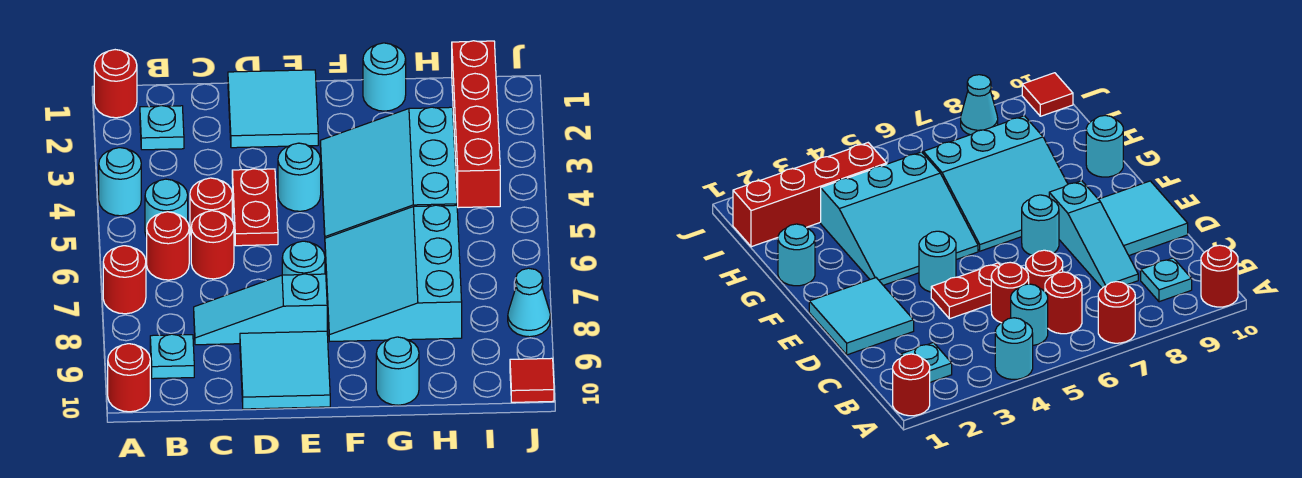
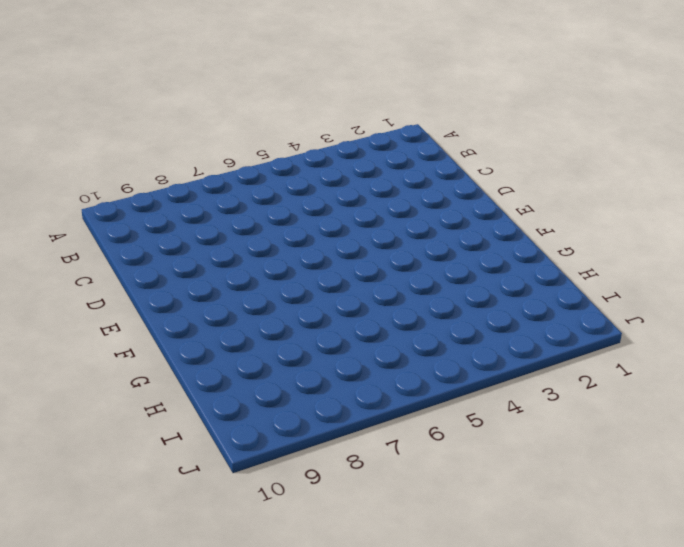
none -> red 1x1 round brick [94,50,137,118]
none -> cyan 1x1 round brick [99,148,141,216]
none -> red 1x1 round brick [103,246,146,314]

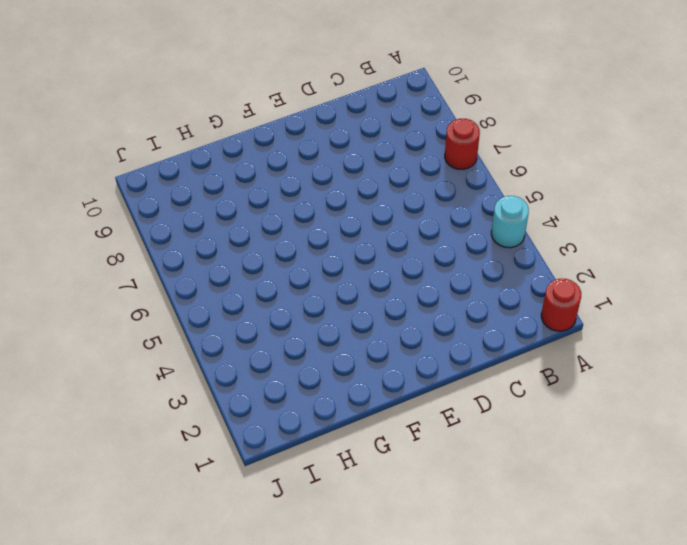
none -> red 1x1 round brick [108,344,150,412]
none -> cyan 1x1 plate [140,106,184,150]
none -> cyan 1x1 round brick [145,179,188,237]

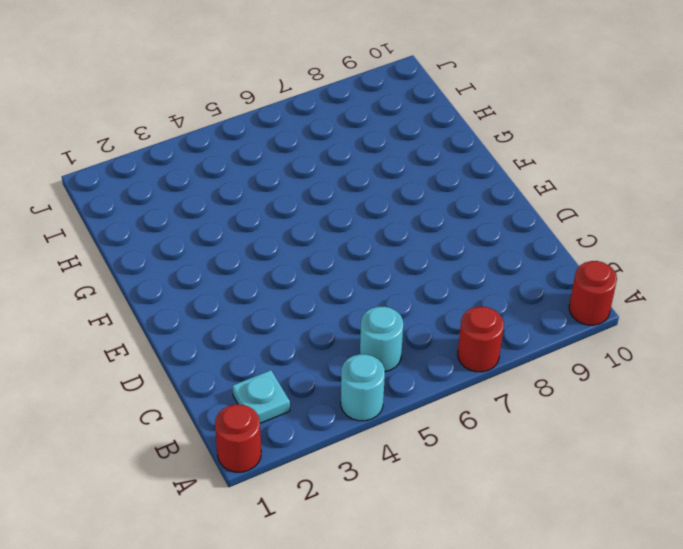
none -> red 1x1 round brick [147,212,189,280]
none -> cyan 1x1 plate [150,334,194,379]
none -> red 1x1 round brick [190,178,232,234]

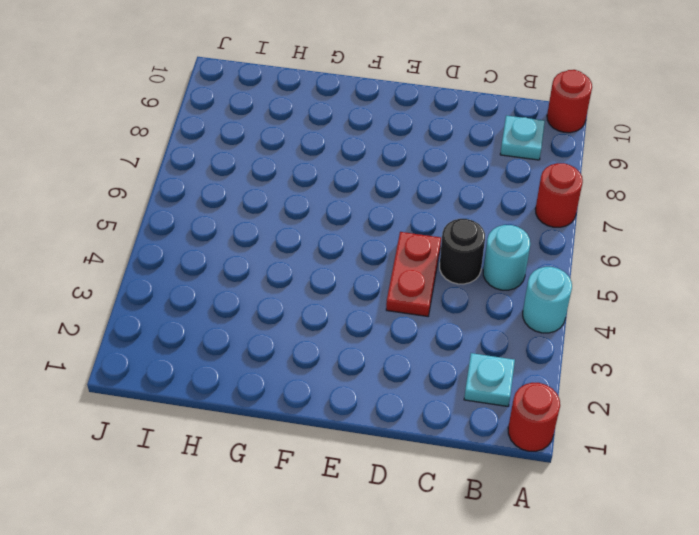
black 1x1 round brick [440,219,485,284] -> red 1x1 round brick [190,178,232,234]
none -> red 1x1 round brick [147,212,189,280]
none -> red 1x1 round brick [191,211,234,279]
none -> cyan 1x3 slope [194,274,327,345]

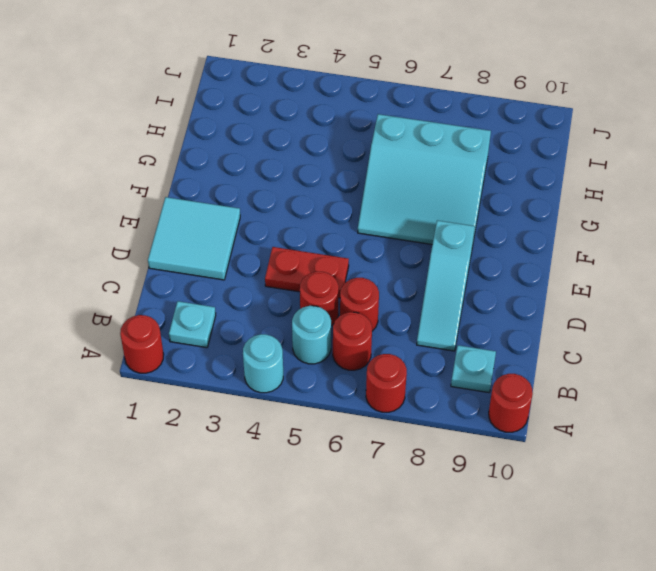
none -> cyan 2x2 tile [240,331,330,409]
none -> cyan 1x1 round brick [278,143,321,211]
none -> cyan 1x1 round brick [282,241,325,275]

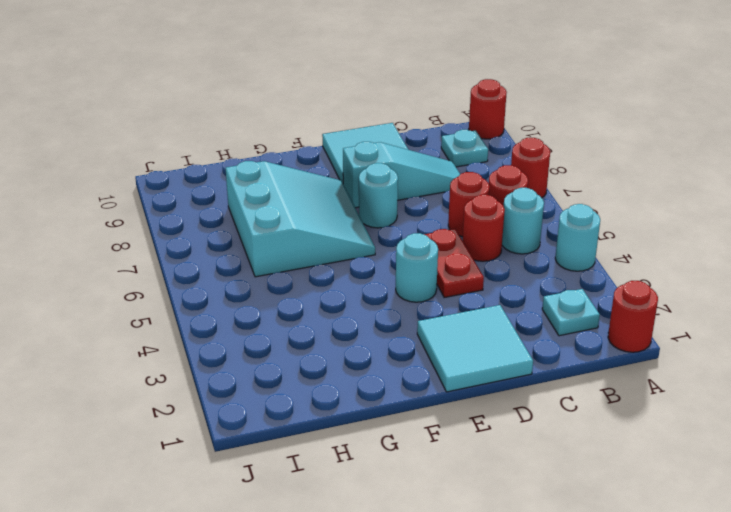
none -> cyan 3x3 slope [320,107,457,238]
none -> cyan 1x1 round brick [363,43,406,111]
none -> cyan 1x1 round brick [376,337,419,405]

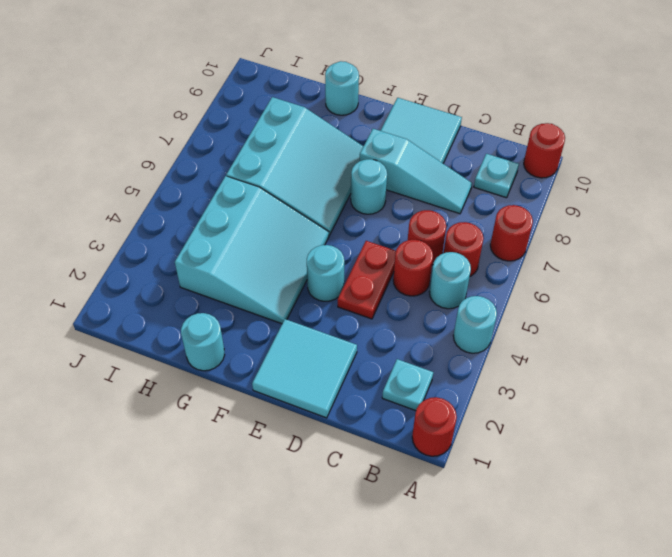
none -> red 1x4 brick [452,41,500,208]
none -> cyan 1x1 cone [508,268,550,337]
none -> red 1x1 tile [510,358,554,402]

